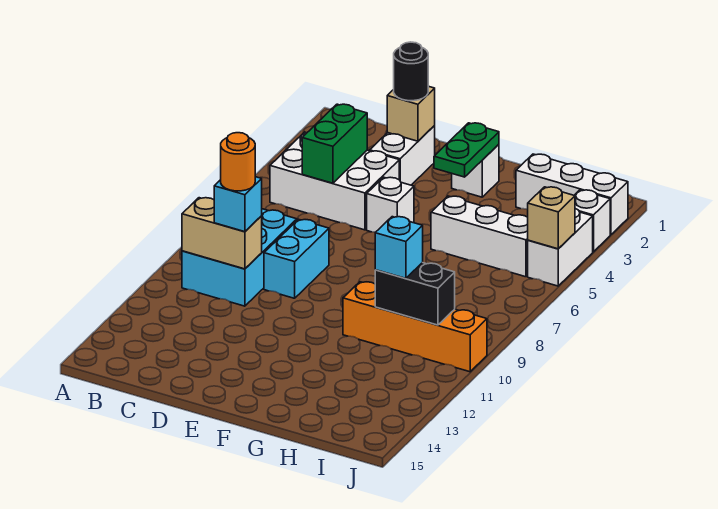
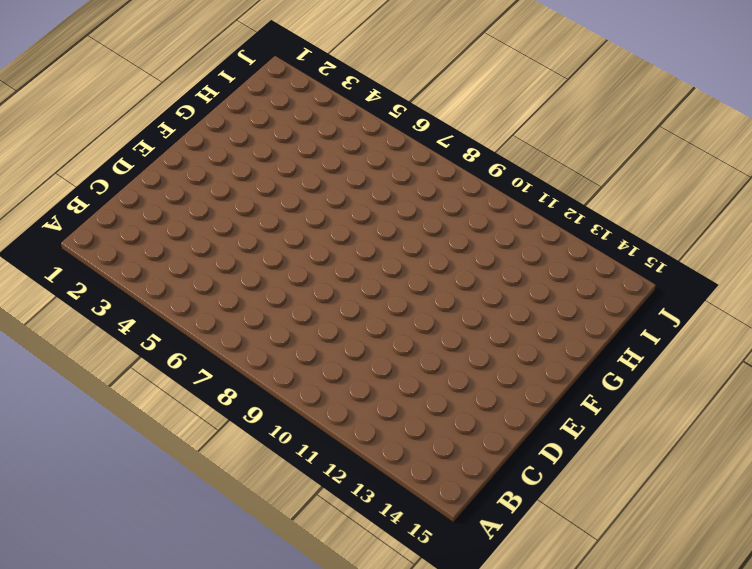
none -> white 2x3 brick [270,132,399,230]
none -> cyan 2x3 brick [182,209,297,306]
none -> white 1x2 brick [370,126,435,185]

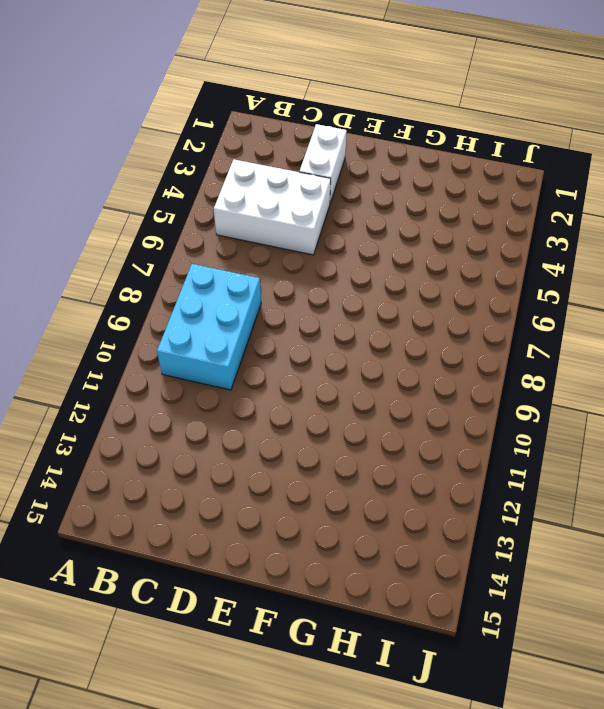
none -> cyan 1x2 brick [264,219,329,298]
none -> white 1x1 brick [367,177,414,232]
none -> white 1x1 brick [452,144,499,197]

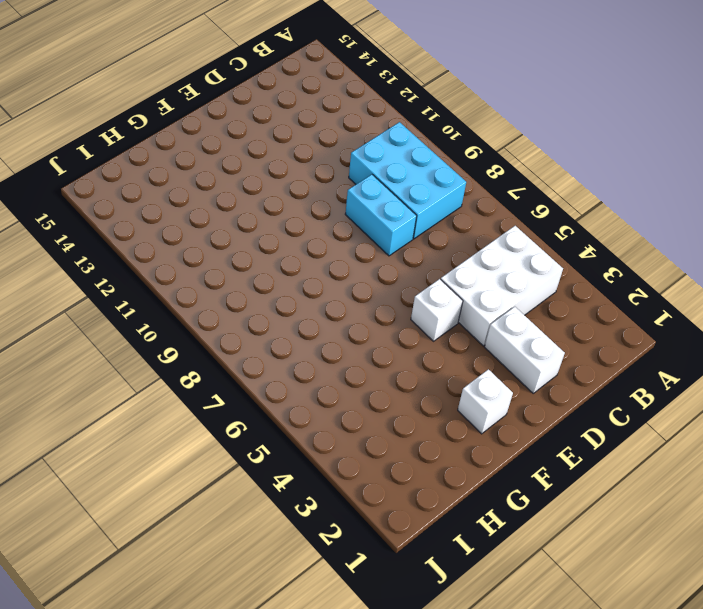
none -> white 1x3 brick [431,196,528,277]
none -> orange 1x4 brick [343,282,487,372]
none -> white 1x3 brick [516,154,628,235]

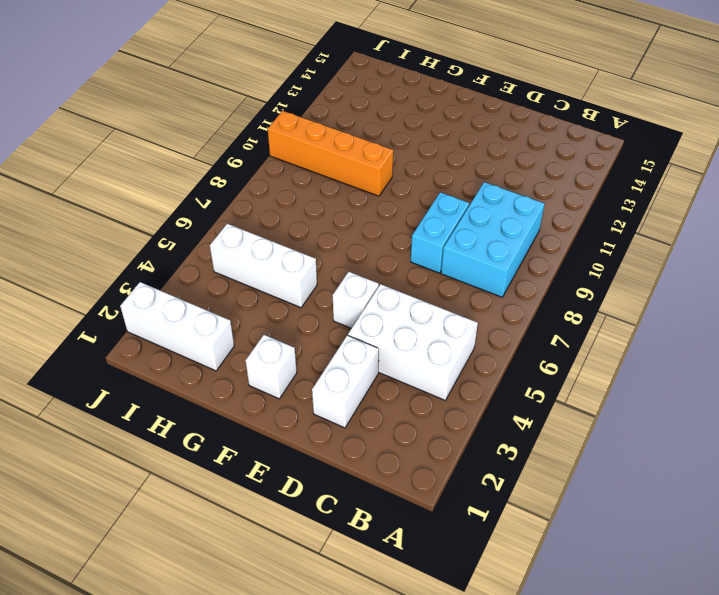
none -> white 1x1 brick [574,190,610,252]
none -> white 1x2 brick [528,209,593,286]
none -> tan 1x2 brick [182,198,262,269]

